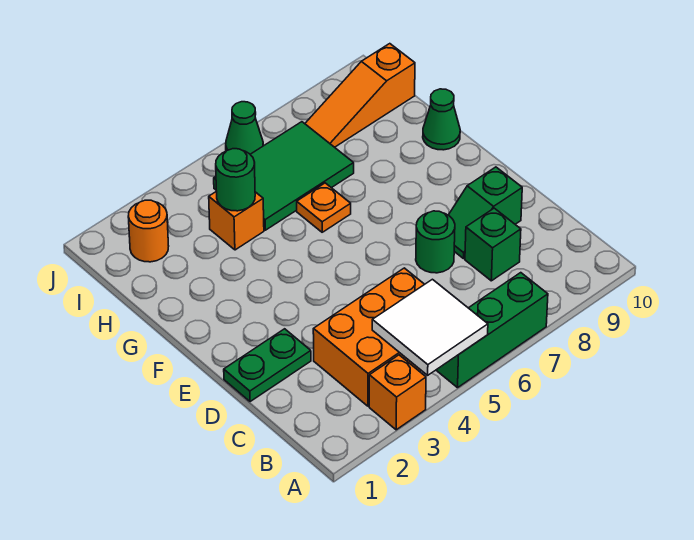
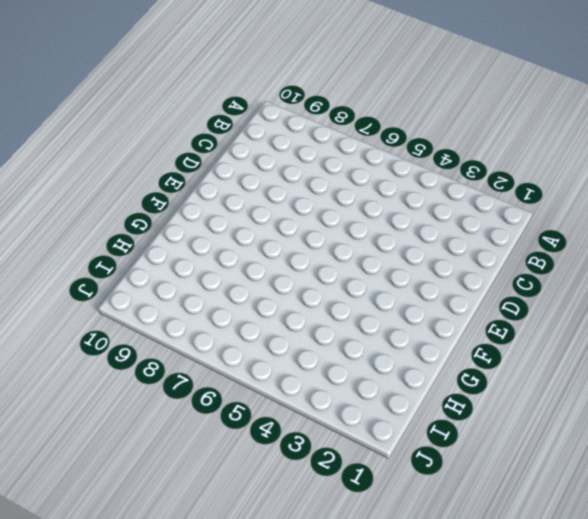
none -> orange 1x1 brick [369,355,426,430]
none -> green 1x3 brick [436,273,548,388]
none -> orange 2x3 brick [313,268,424,406]

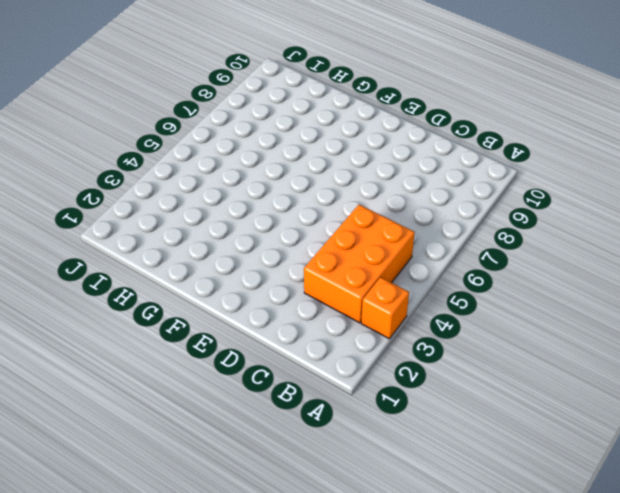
none -> green 1x3 brick [436,273,548,388]
none -> green 1x1 brick [465,208,521,281]
none -> green 1x2 plate [224,329,311,402]

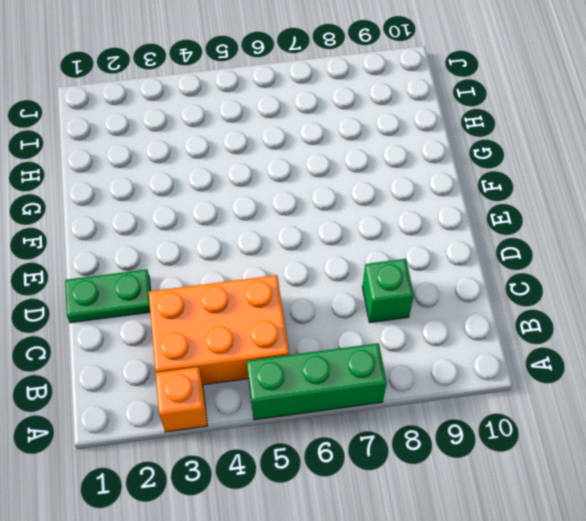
none -> green 1x1 round brick [416,211,455,273]
none -> green 1x2 slope [449,167,522,259]
none -> orange 1x1 plate [297,183,351,232]

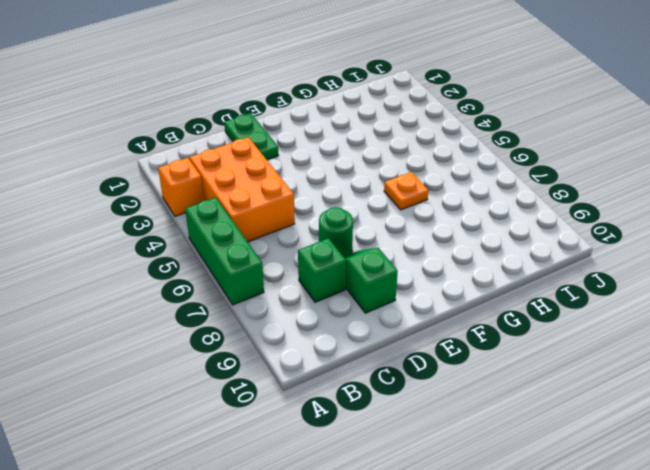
none -> green 1x1 cone [423,89,460,150]
none -> orange 1x1 brick [209,191,264,250]
none -> green 2x3 tile [214,122,354,230]

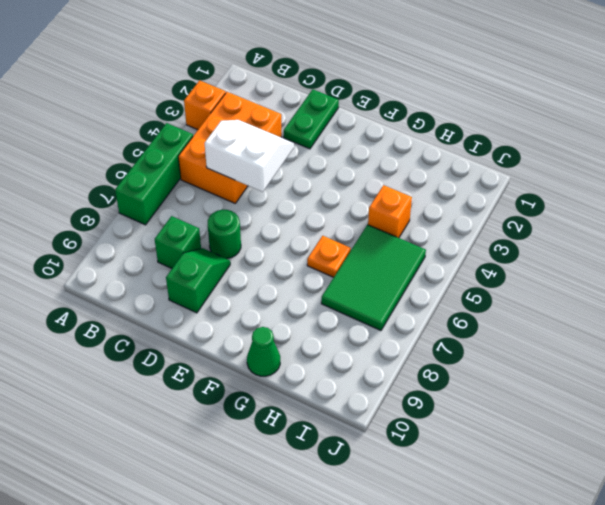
white 2x2 slope [204,120,294,192] -> none
none -> orange 1x1 round brick [128,200,169,262]
none -> orange 1x3 slope [305,44,415,147]
none -> green 1x1 cone [226,102,263,154]

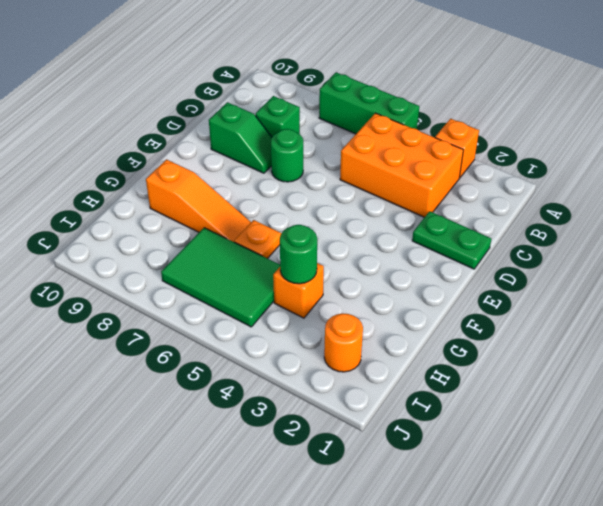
orange 1x3 slope [146,160,251,242] -> orange 1x3 slope moved to [305,44,415,147]
none -> green 1x1 cone [423,89,460,150]
none -> green 1x1 cone [226,102,263,154]
none -> white 2x2 tile [372,279,488,375]

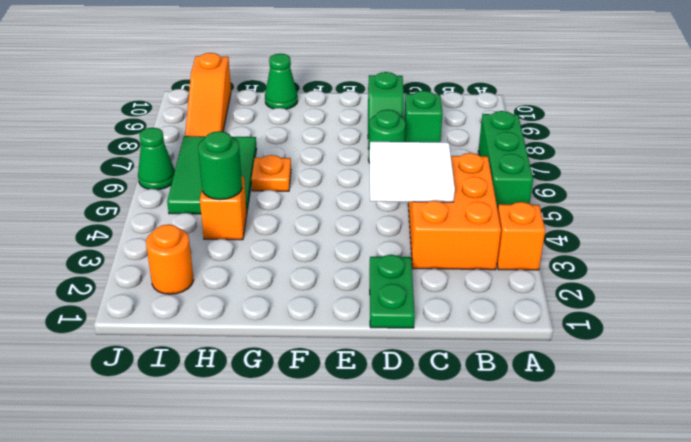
white 2x2 tile [370,142,455,202] -> white 2x2 tile moved to [372,279,488,375]

